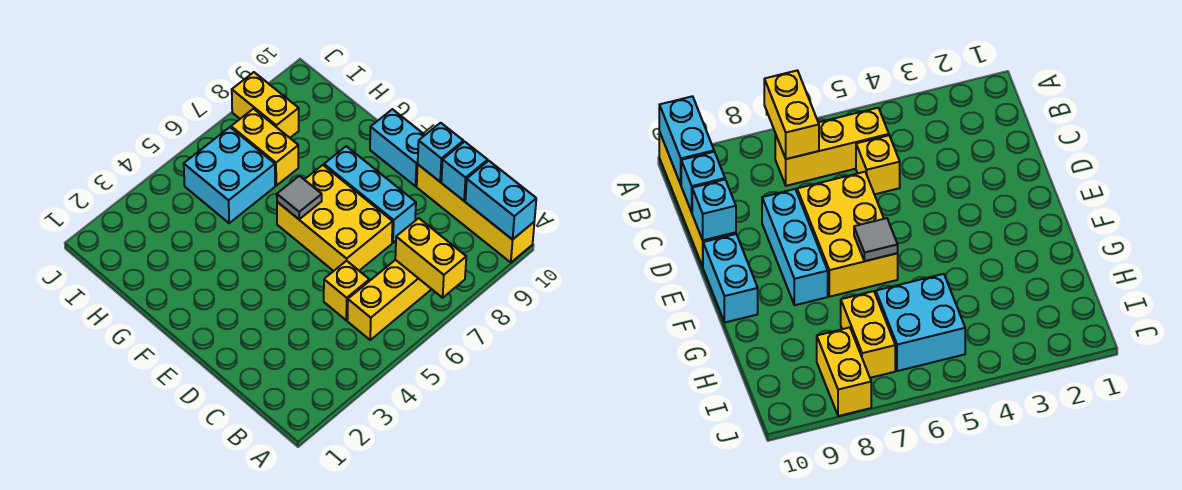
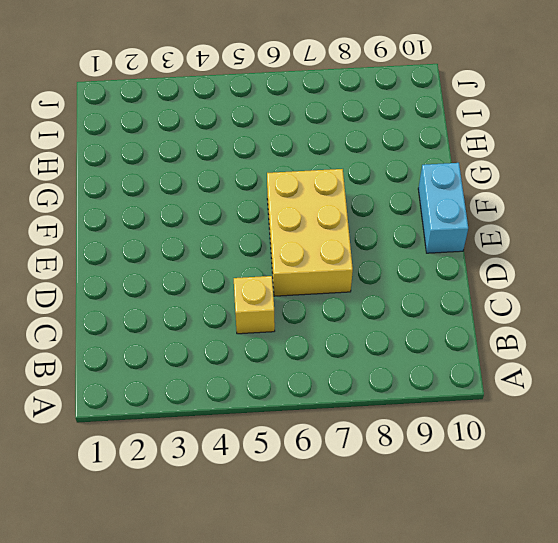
none -> yellow 1x4 brick [417,165,534,263]
none -> yellow 1x3 brick [347,260,431,340]
none -> cyan 1x3 brick [324,146,416,243]

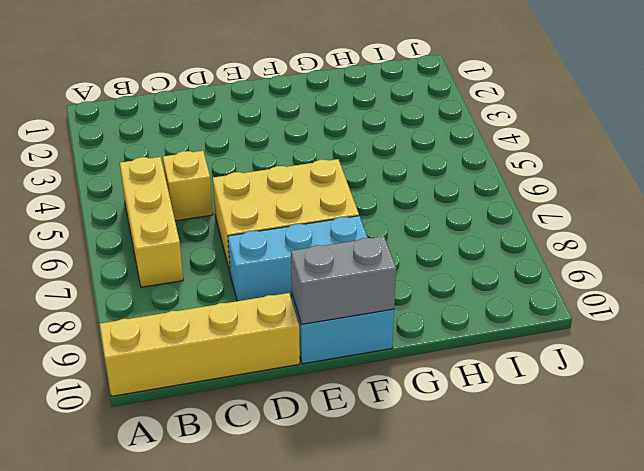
grey 1x2 brick [291,236,396,325] -> none
none -> cyan 2x2 brick [184,127,275,223]
none -> yellow 1x2 brick [231,109,298,186]
none -> yellow 1x2 brick [232,72,299,138]

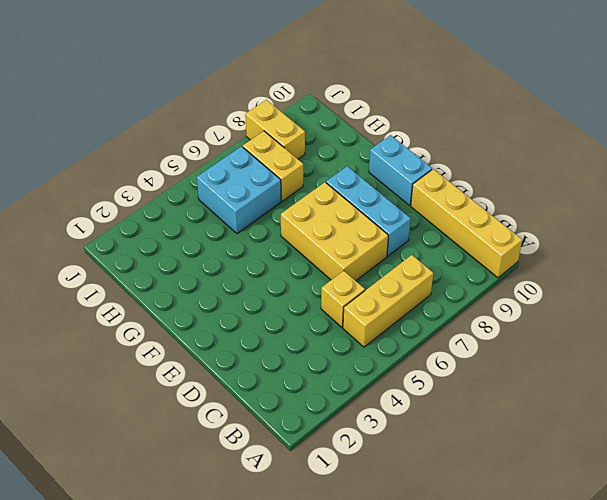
none -> yellow 1x2 brick [395,218,466,298]
none -> cyan 1x2 brick [465,161,536,240]
none -> cyan 1x1 brick [441,142,488,201]

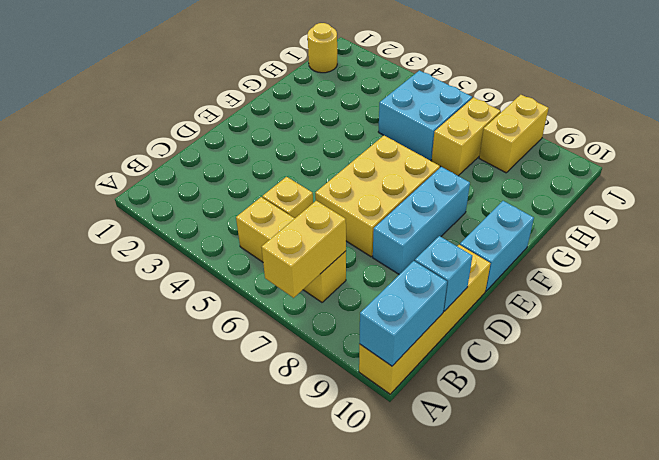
yellow 1x1 round brick [308,23,337,73] -> none
none -> cyan 1x1 brick [418,123,463,182]
none -> grey 1x1 tile [277,176,322,219]

